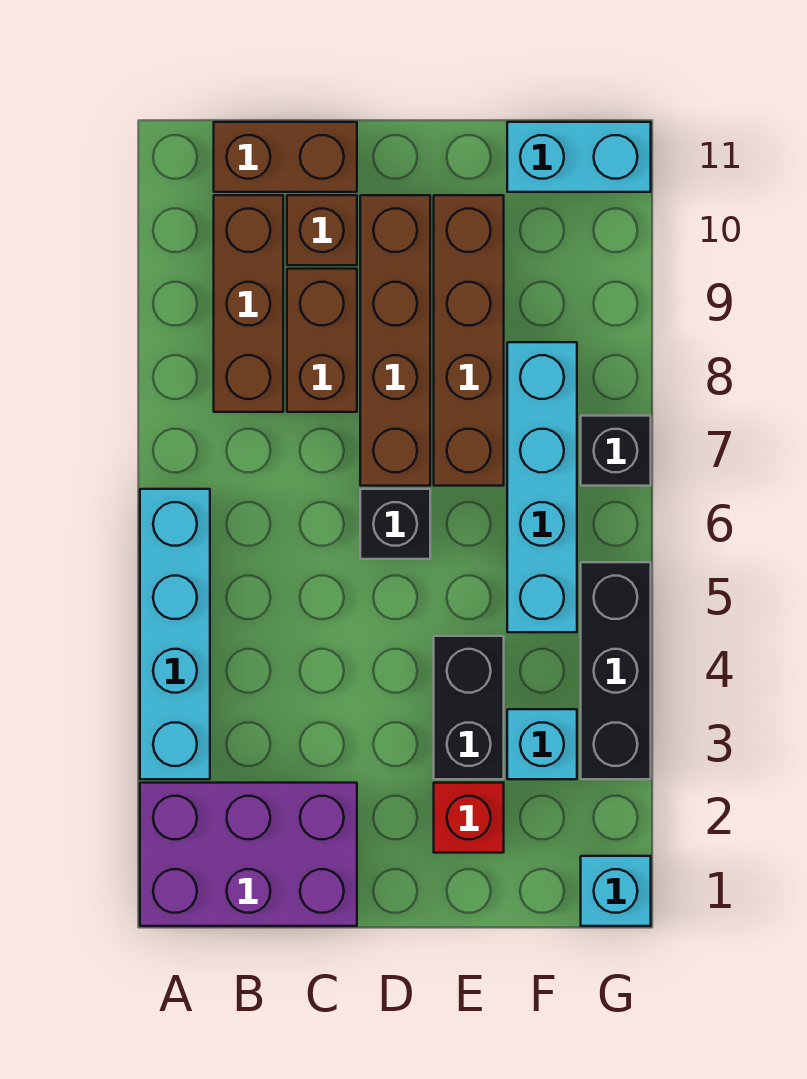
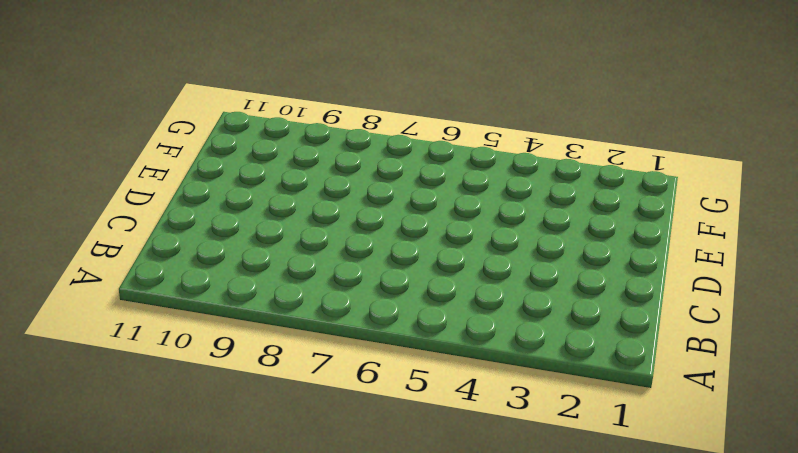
none -> purple 2x3 brick [140,783,357,926]
none -> cyan 1x4 brick [140,489,210,779]
none -> brown 1x3 brick [214,195,283,412]

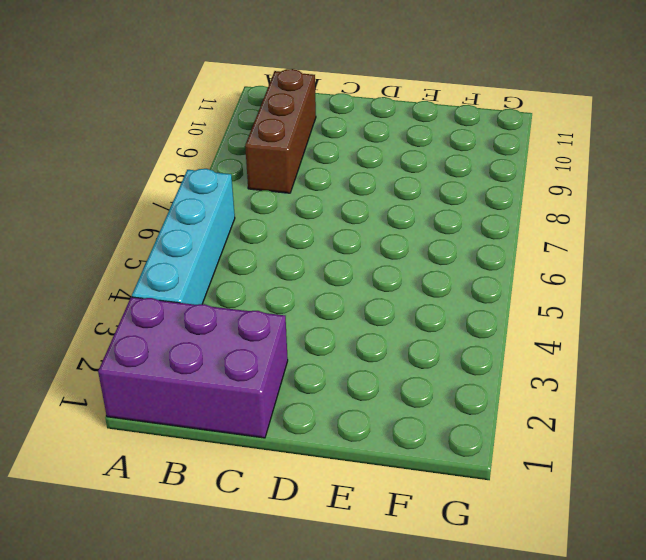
none -> brown 1x2 brick [214,122,357,192]
none -> brown 1x2 brick [287,269,357,412]
none -> brown 1x1 brick [287,195,357,265]

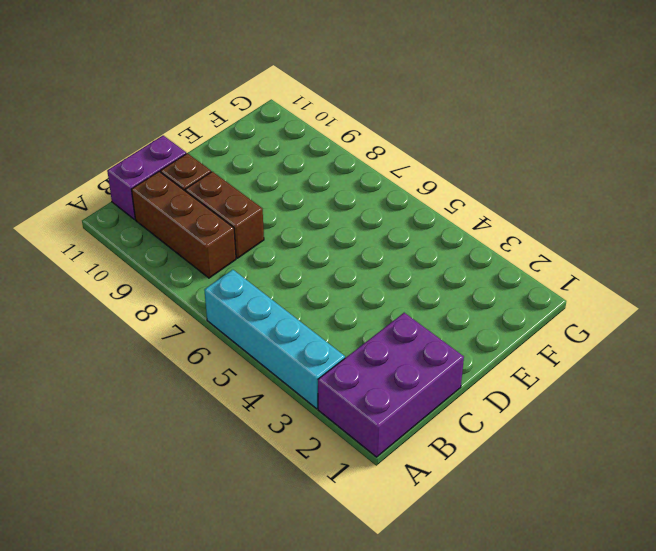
purple 1x2 brick [107,136,186,220] -> brown 1x2 brick [214,122,357,192]
none -> black 1x1 brick [360,489,430,559]
none -> brown 1x4 brick [360,195,430,486]
none -> red 1x1 brick [434,783,504,853]

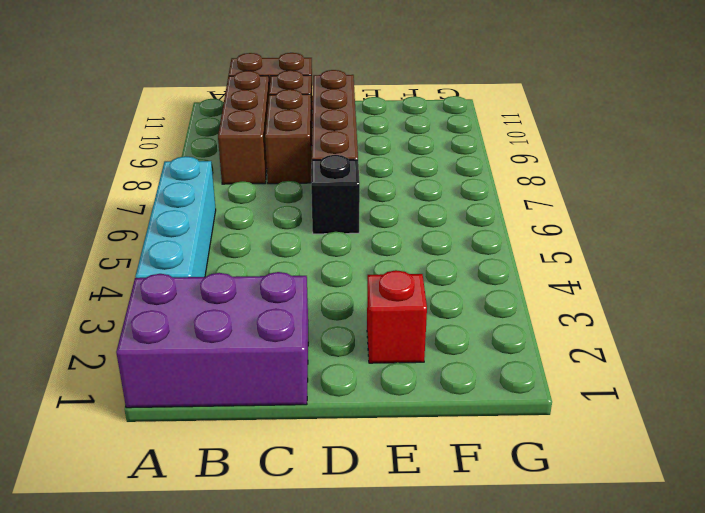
none -> black 1x2 brick [434,636,504,779]
none -> brown 1x4 brick [434,195,504,486]
none -> cyan 1x1 brick [507,709,577,779]

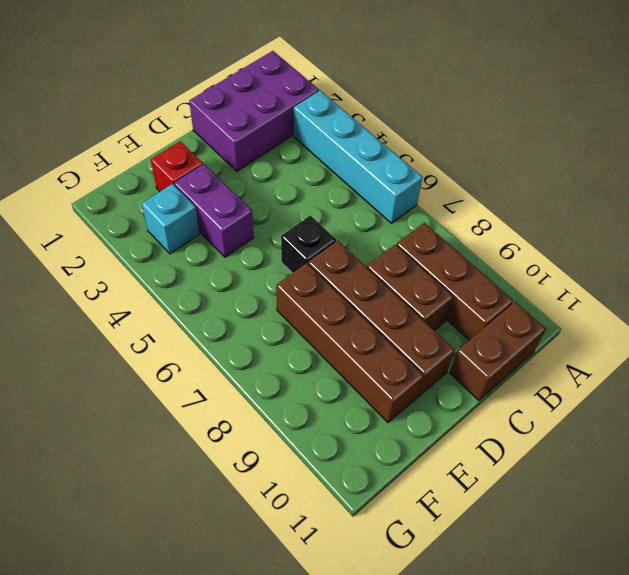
purple 1x2 brick [174,164,254,257] -> black 1x2 brick [434,636,504,779]
none -> brown 1x1 brick [287,195,357,265]
none -> cyan 1x4 brick [507,342,577,632]
none -> cyan 1x2 brick [507,122,651,192]

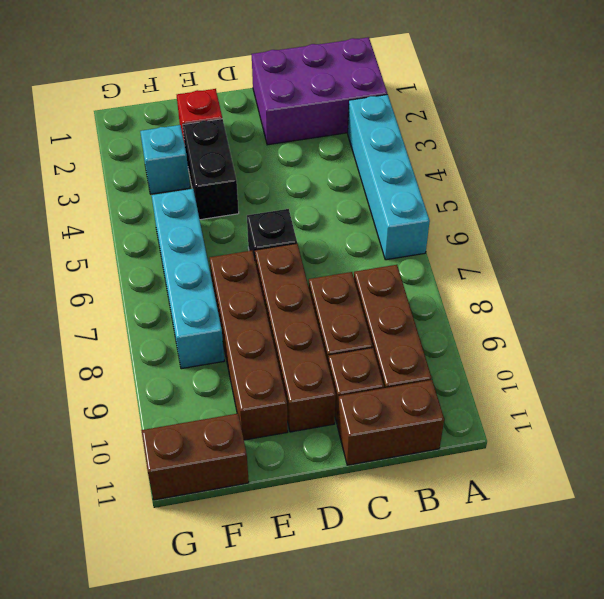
brown 1x2 brick [141,414,249,500] -> cyan 1x2 brick [507,122,651,192]
none -> cyan 1x1 brick [581,856,651,926]
none -> black 1x3 brick [581,562,651,779]
none -> black 1x1 brick [581,416,651,486]

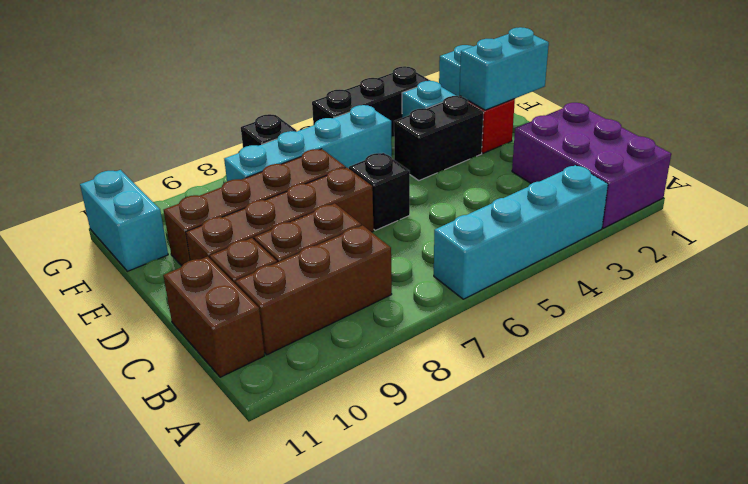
cyan 1x2 brick [459,27,549,110] -> none

